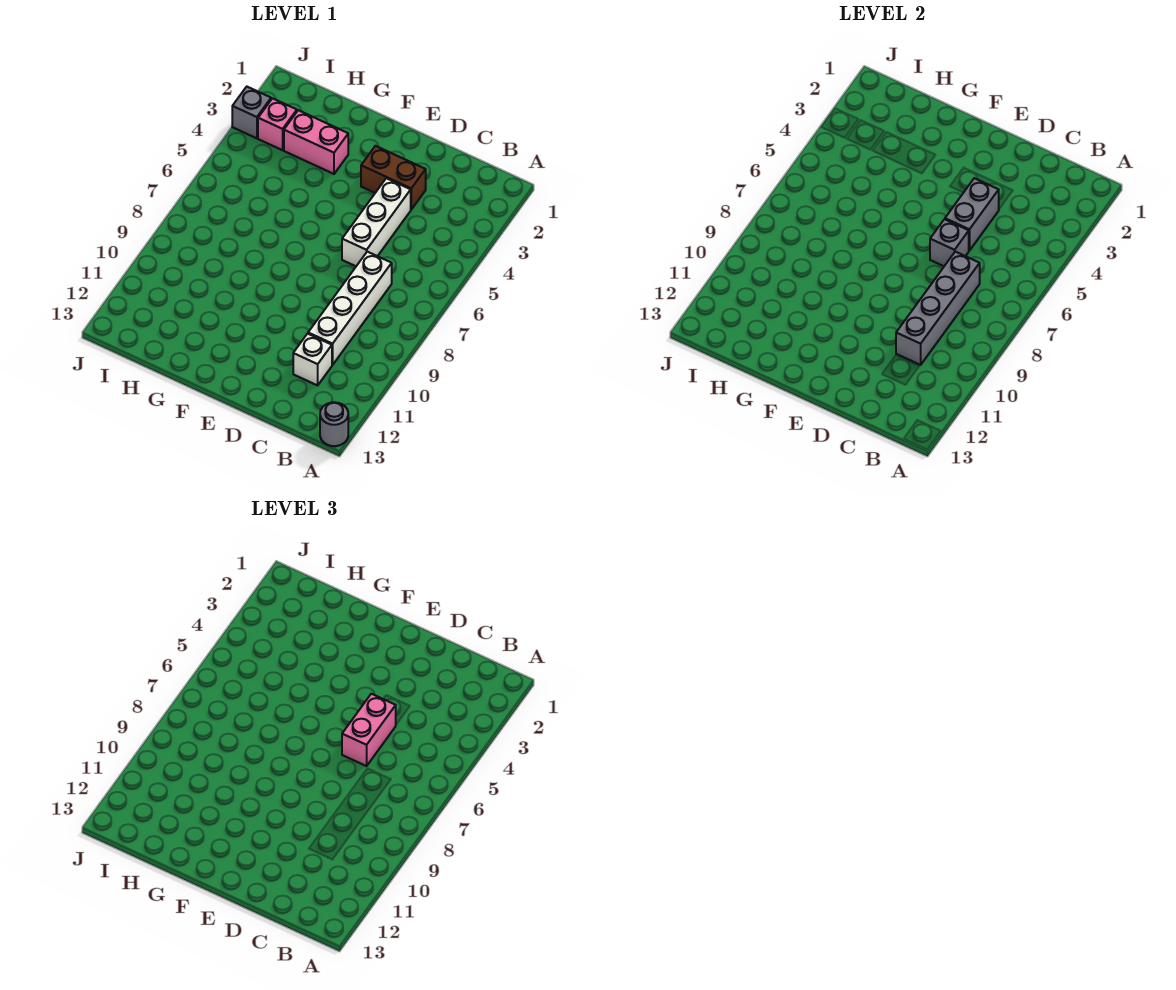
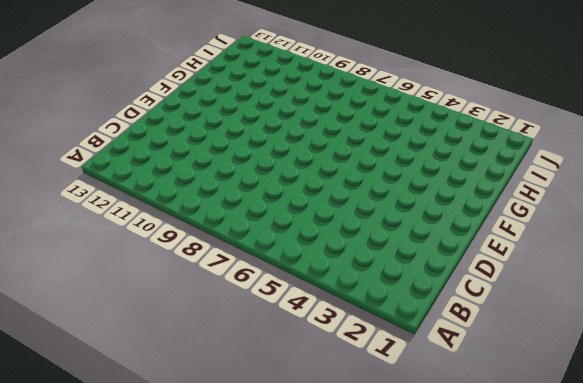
none -> grey 1x1 round brick [320,402,348,446]
none -> white 1x4 brick [308,252,392,365]
none -> white 1x1 brick [293,334,332,385]

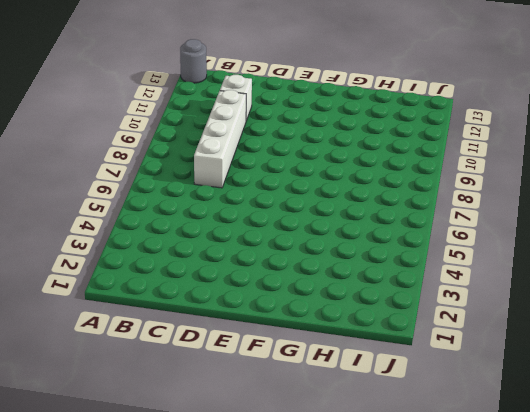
none -> brown 1x2 brick [361,146,426,209]
none -> white 1x3 brick [342,178,411,266]
none -> pink 1x2 brick [284,110,348,174]

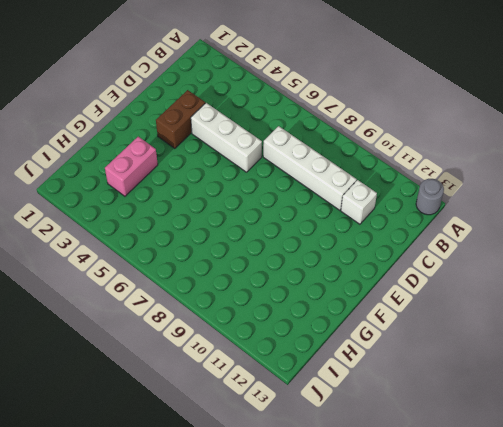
none -> pink 1x1 brick [258,98,297,150]
none -> grey 1x1 brick [232,87,271,138]
none -> grey 1x4 brick [896,252,980,365]

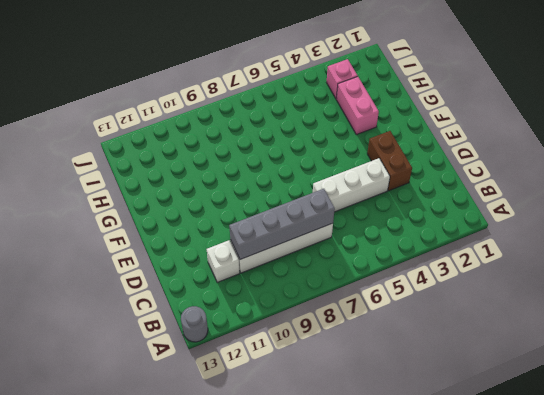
none -> grey 1x1 brick [232,87,271,138]
none -> grey 1x2 brick [945,178,999,251]
none -> grey 1x1 brick [930,219,969,266]

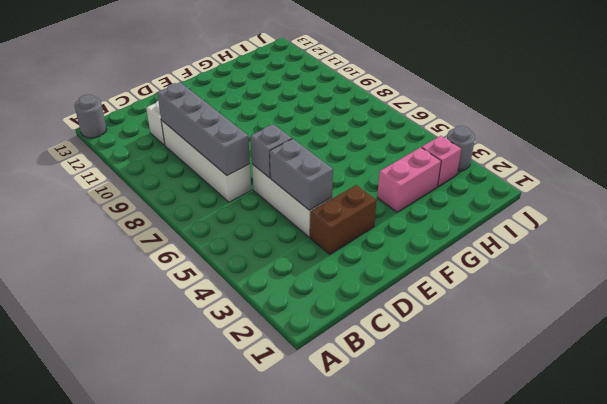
grey 1x1 round brick [447,126,475,171] -> grey 1x1 brick [232,87,271,138]
none -> pink 1x2 brick [342,694,396,766]

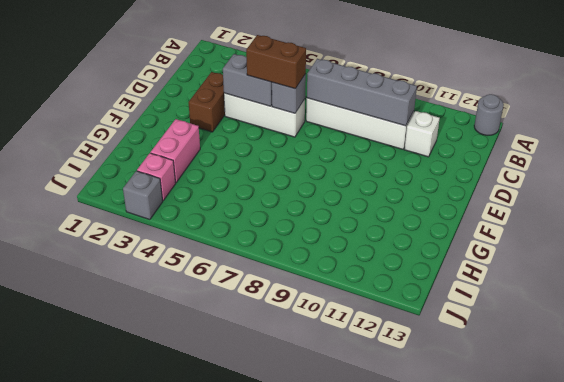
brown 1x2 brick [246,35,306,89] -> pink 1x2 brick [342,694,396,766]

